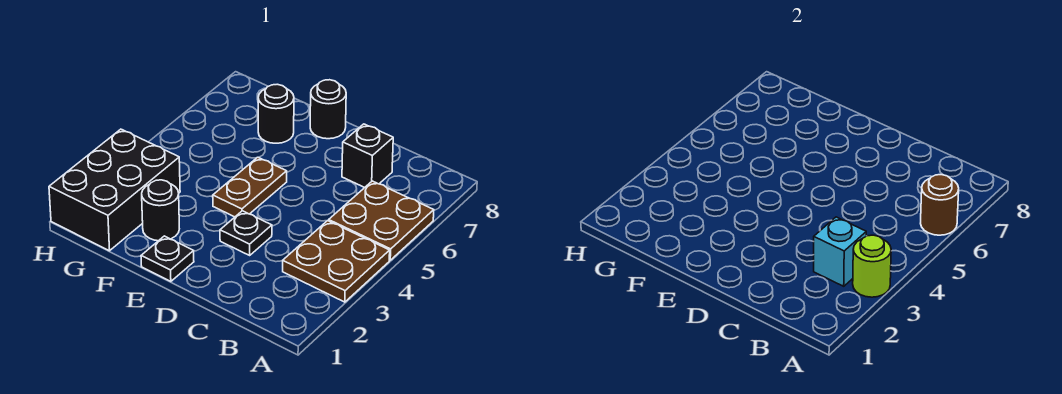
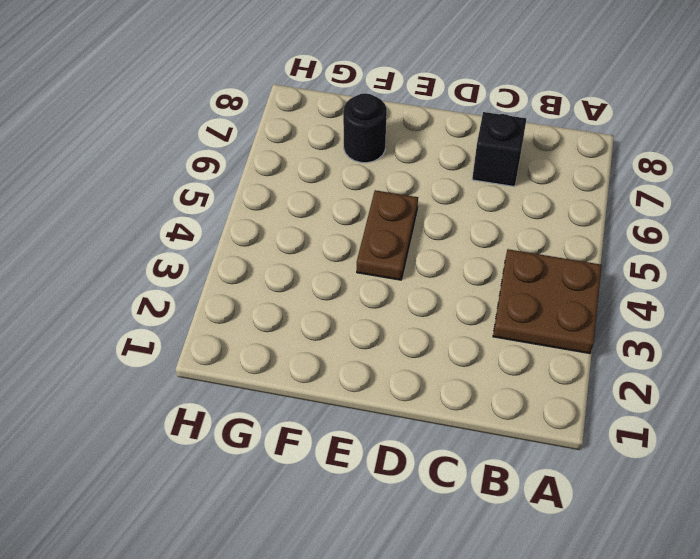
none -> brown 2x2 plate [329,181,434,260]
none -> black 1x1 plate [220,211,272,255]
none -> black 1x1 plate [141,236,194,281]

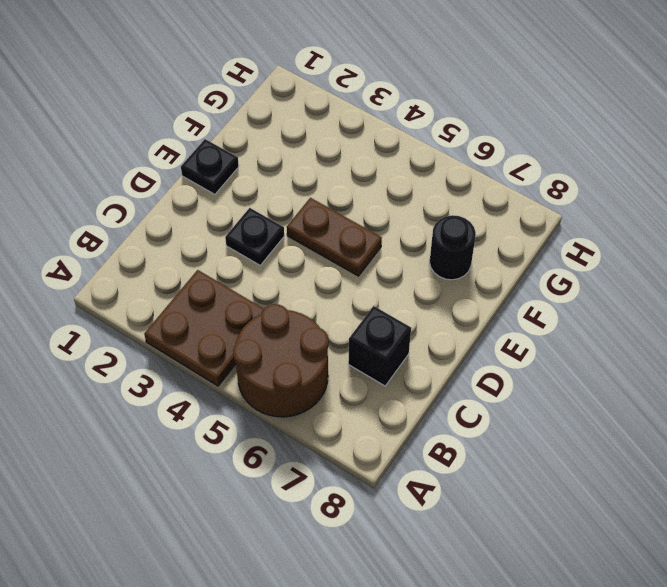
brown 2x2 round brick [233,304,329,417] -> brown 2x2 plate [329,181,434,260]
none -> black 1x1 round brick [310,80,346,139]
none -> black 1x1 round brick [142,180,179,241]
none -> black 2x3 brick [49,129,180,251]

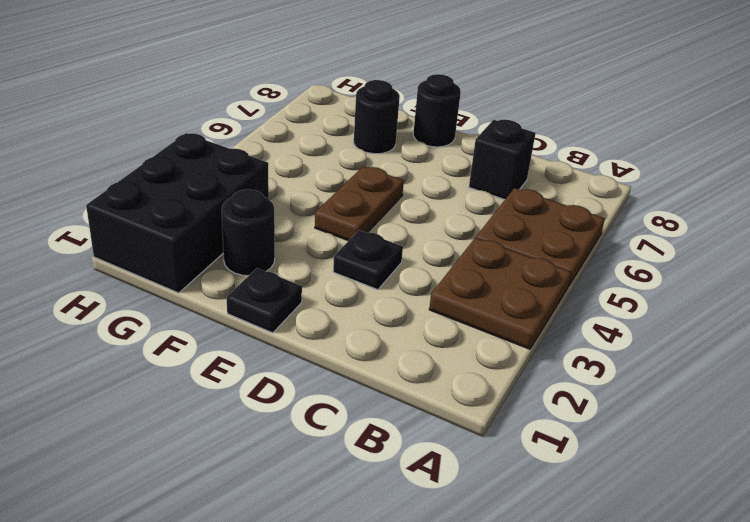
none -> lime 1x1 round brick [853,235,891,297]
none -> brown 1x1 round brick [921,175,959,235]
none -> cyan 1x1 brick [814,217,866,286]

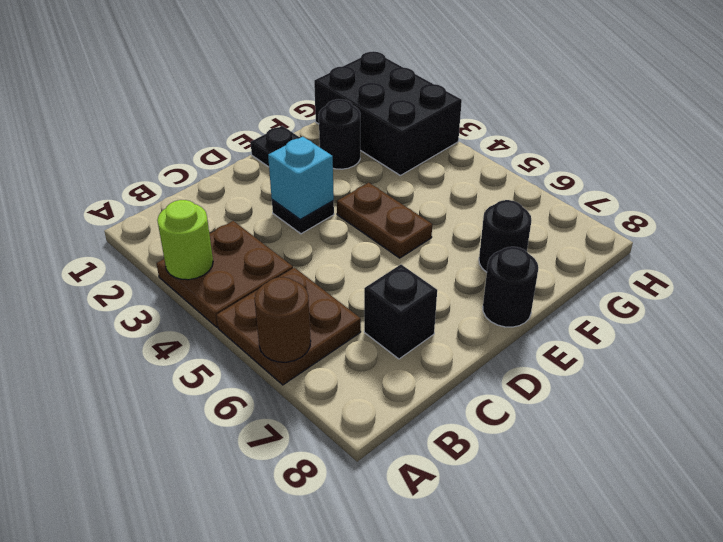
cyan 1x1 brick [268,137,334,219] -> cyan 1x1 brick moved to [814,217,866,286]

